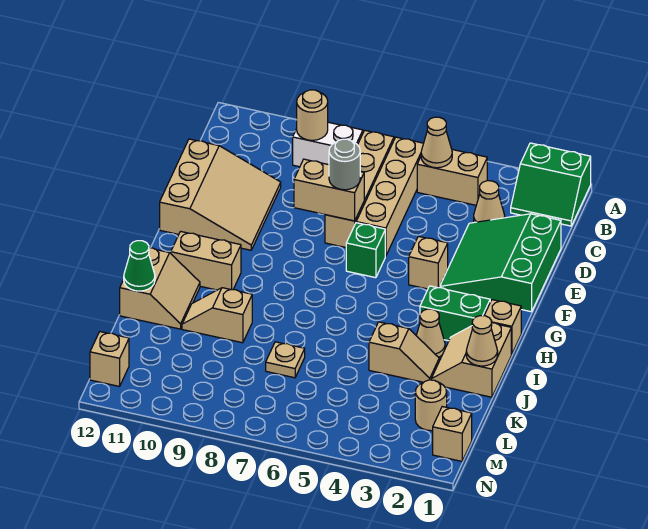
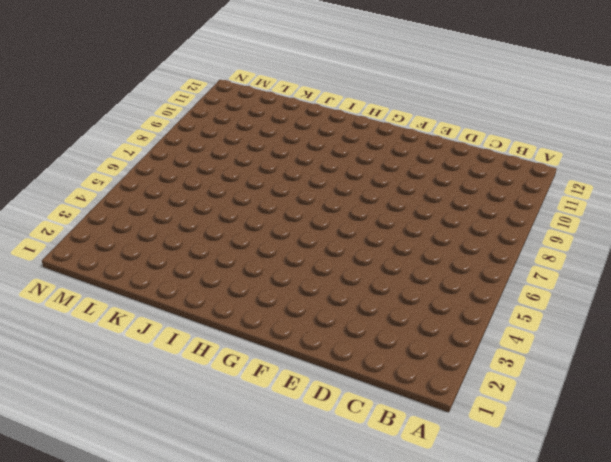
none -> green 2x2 slope [511,143,591,226]
none -> tan 1x2 brick [417,150,487,205]
none -> tan 1x4 brick [356,137,424,256]

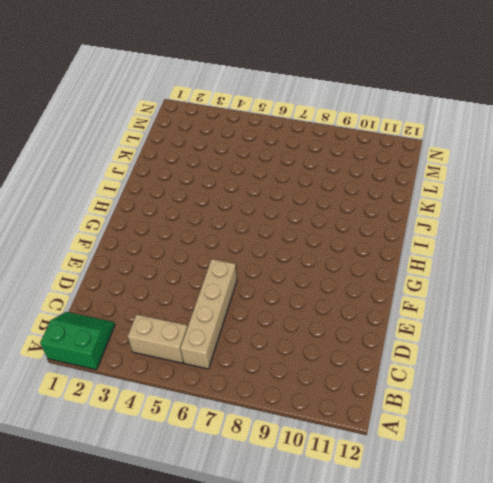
none -> tan 1x4 brick [325,130,394,247]
none -> white 1x2 brick [293,122,363,167]
none -> tan 1x1 cone [474,181,505,222]

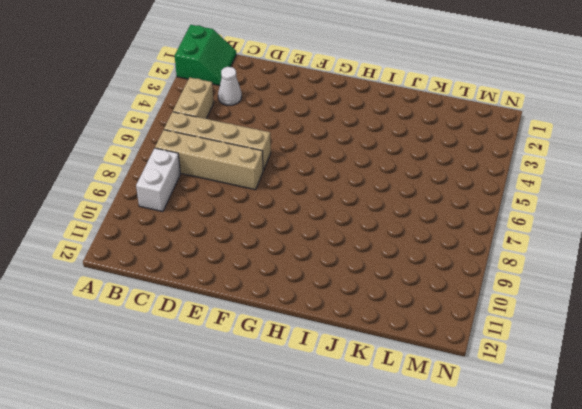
white 1x1 cone [218,67,242,105] -> tan 1x1 cone [474,181,505,222]
none -> green 3x3 slope [440,214,561,312]
none -> tan 3x3 slope [160,139,281,250]
none -> tan 1x1 brick [409,236,448,289]

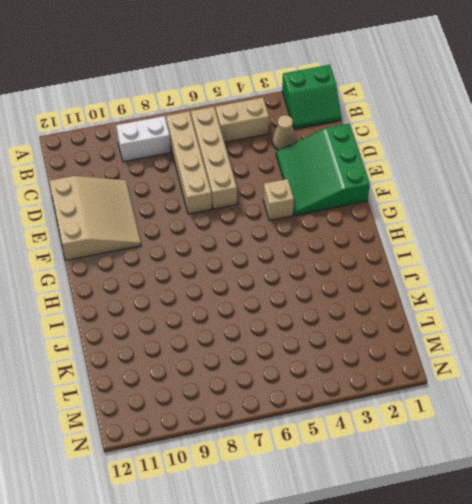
none -> green 1x1 brick [346,223,385,278]
none -> tan 1x1 brick [484,300,521,355]
none -> green 1x2 brick [420,286,490,341]

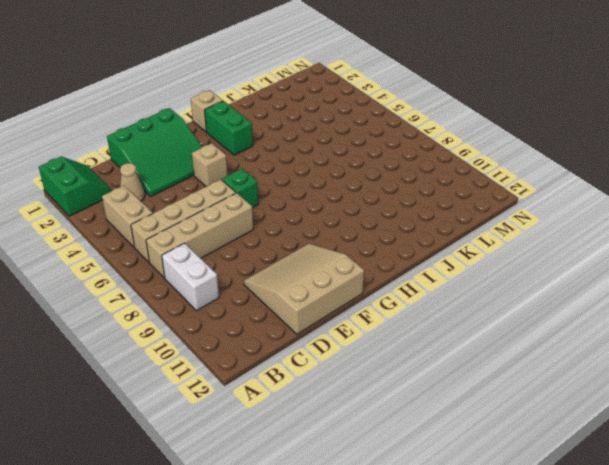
none -> tan 1x2 brick [171,231,241,290]
none -> tan 2x2 slope [431,323,511,397]
none -> tan 1x1 cone [416,309,445,357]

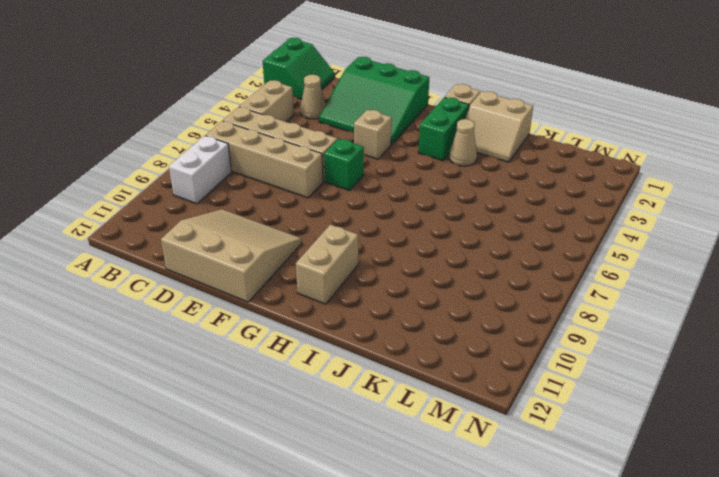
none -> tan 2x2 slope [120,248,200,329]
none -> tan 1x2 slope [369,322,439,382]
none -> tan 1x2 slope [182,288,252,343]

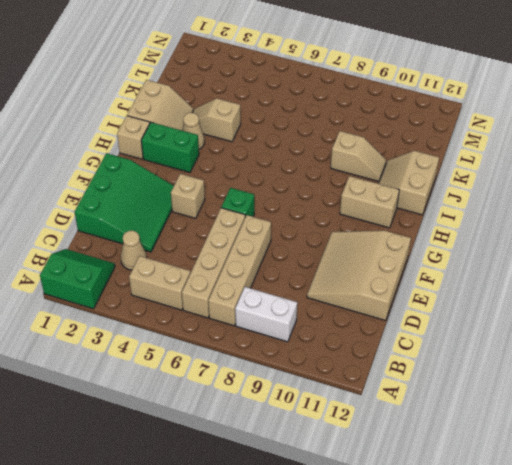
none -> tan 1x1 plate [266,342,305,378]
none -> tan 1x1 round brick [415,380,447,431]
none -> tan 1x1 brick [433,407,472,461]

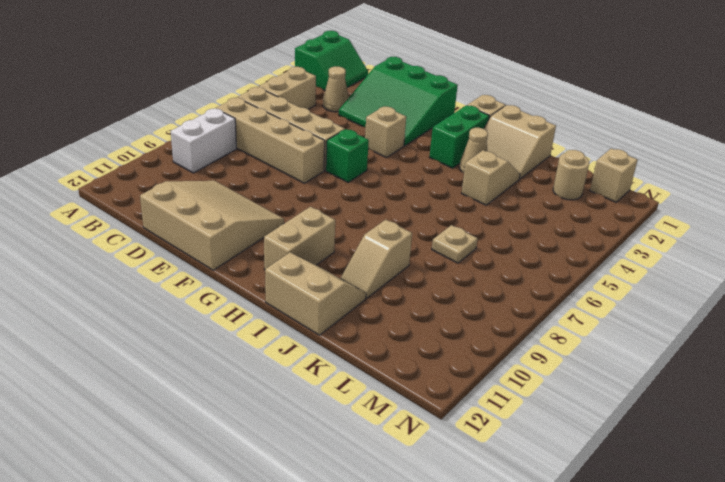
none -> tan 1x1 brick [90,332,129,386]
none -> tan 1x1 cone [421,117,452,168]
none -> tan 1x1 round brick [297,90,328,140]

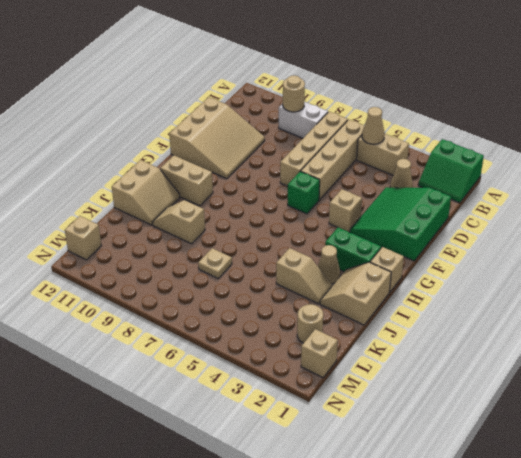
none -> tan 1x2 brick [294,159,364,221]
none -> tan 1x1 cone [466,316,498,366]
none -> green 1x1 cone [124,241,155,291]

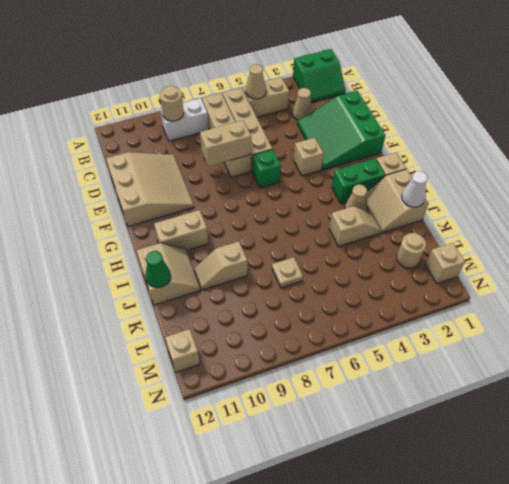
white 1x1 cone [402,171,428,207] -> tan 1x1 cone [466,316,498,366]
none -> grey 1x1 round brick [329,139,360,190]

